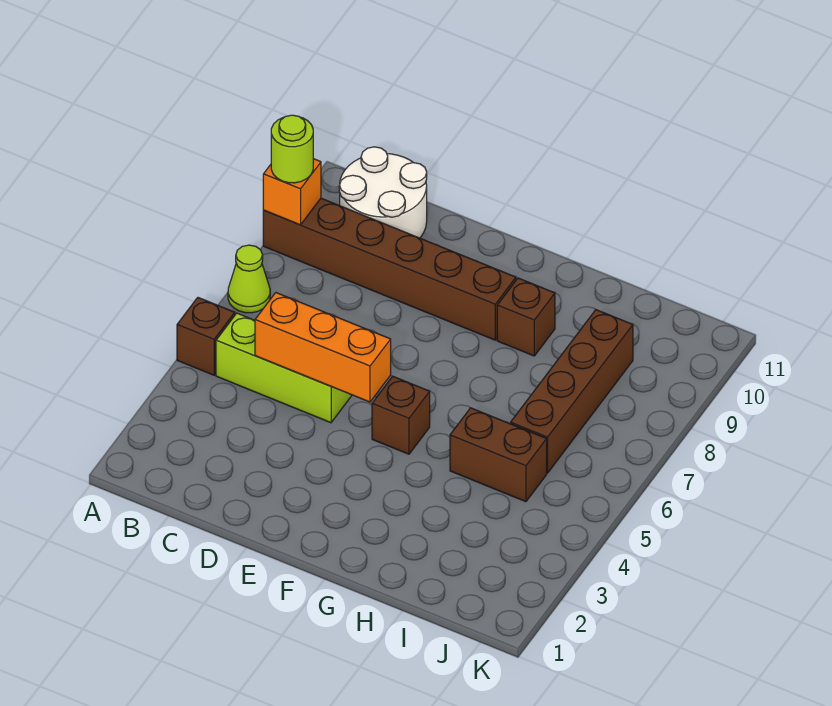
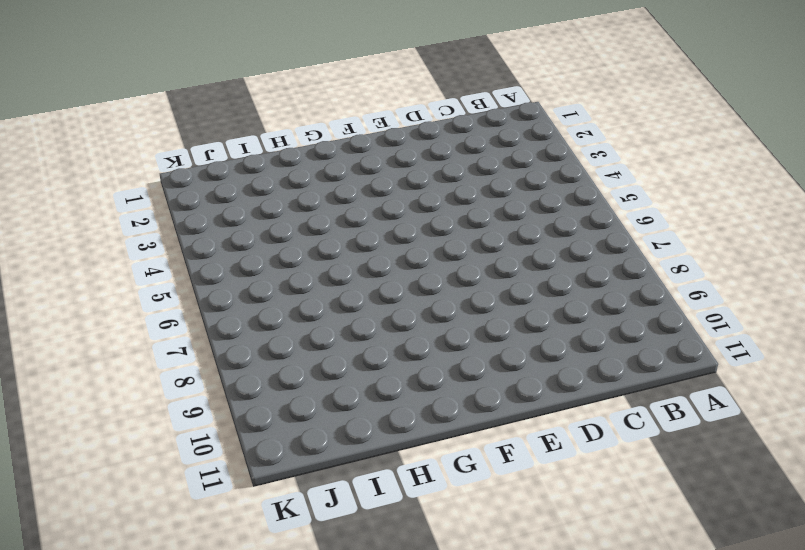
none -> brown 1x1 brick [177,298,235,375]
none -> lime 1x1 cone [228,245,270,313]
none -> brown 1x6 brick [263,198,516,340]

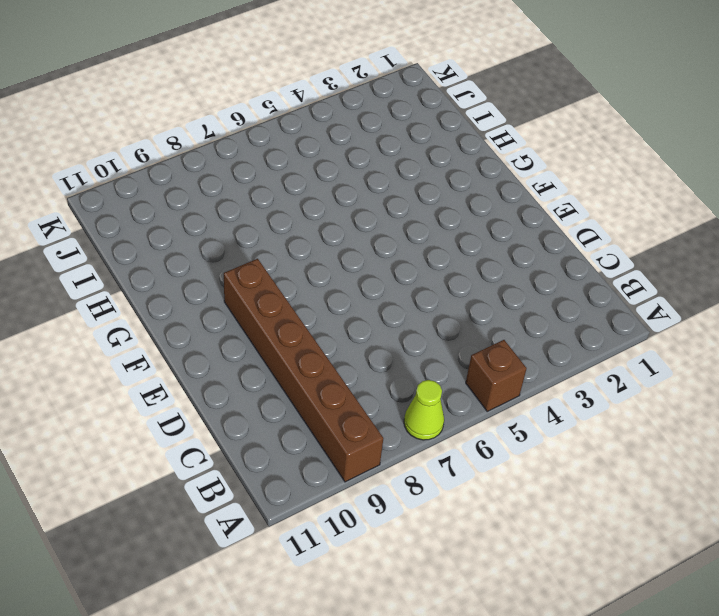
none -> lime 1x3 brick [216,313,352,423]
none -> white 2x2 round brick [339,147,427,238]
none -> brown 1x1 brick [372,376,430,454]

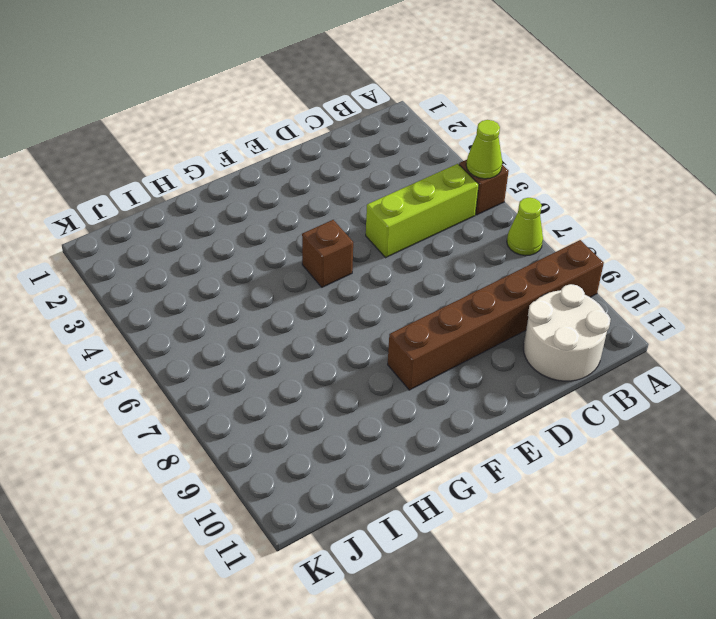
lime 1x1 cone [466,120,502,179] -> none
none -> brown 1x1 brick [497,278,555,356]
none -> brown 1x2 brick [450,408,547,502]
none -> brown 1x4 brick [511,310,633,473]

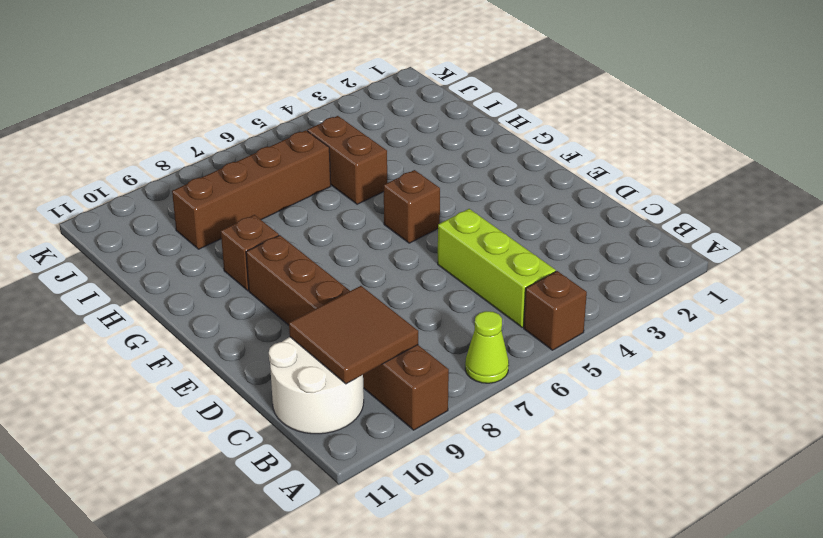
brown 2x2 tile [289,286,418,384] -> none
none -> orange 1x1 brick [263,159,321,225]
none -> orange 1x3 brick [255,293,391,402]
none -> lime 1x1 round brick [271,115,313,183]

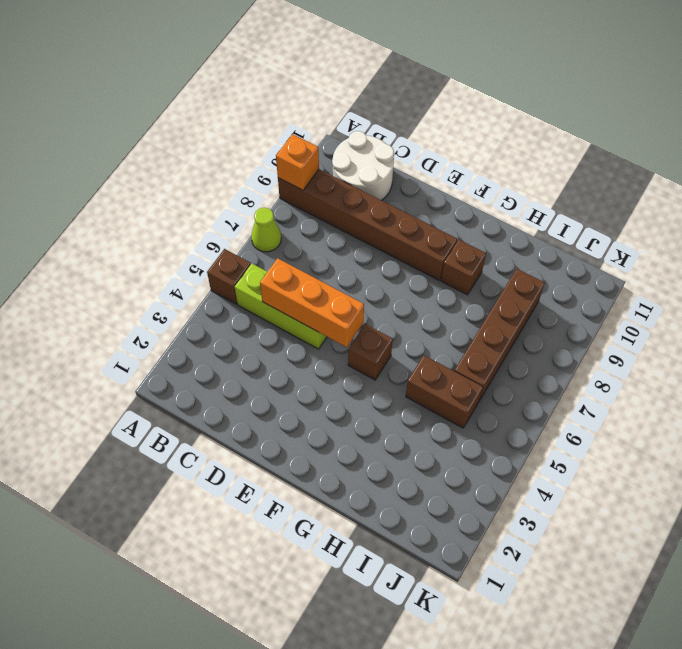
none -> lime 1x1 round brick [271,115,313,183]

